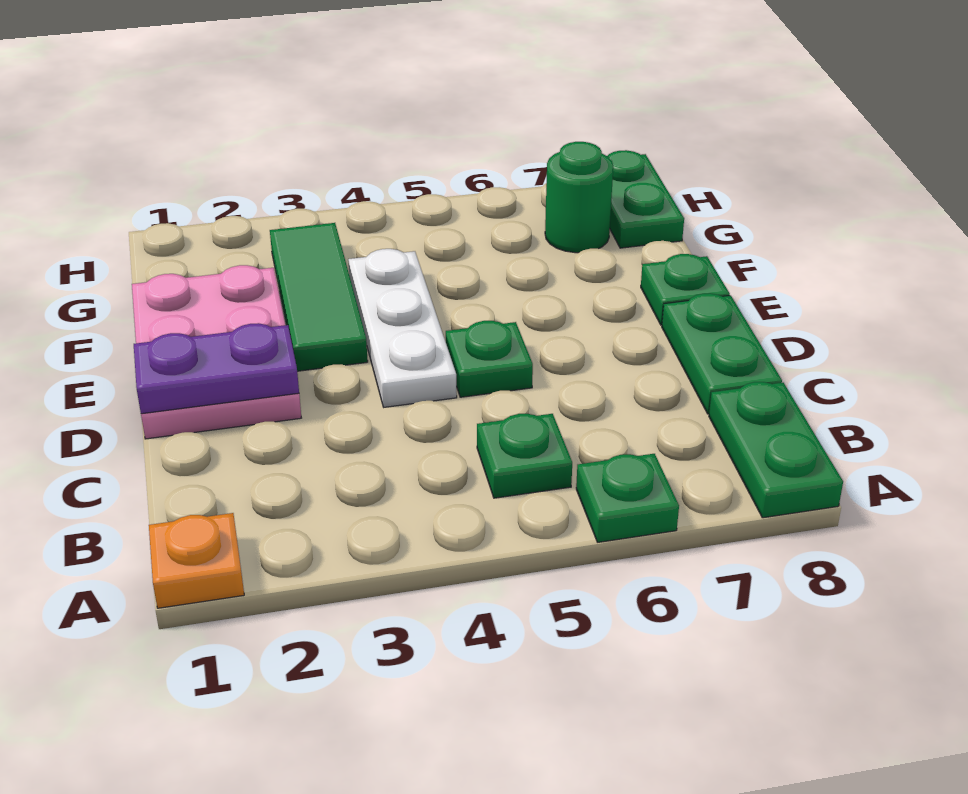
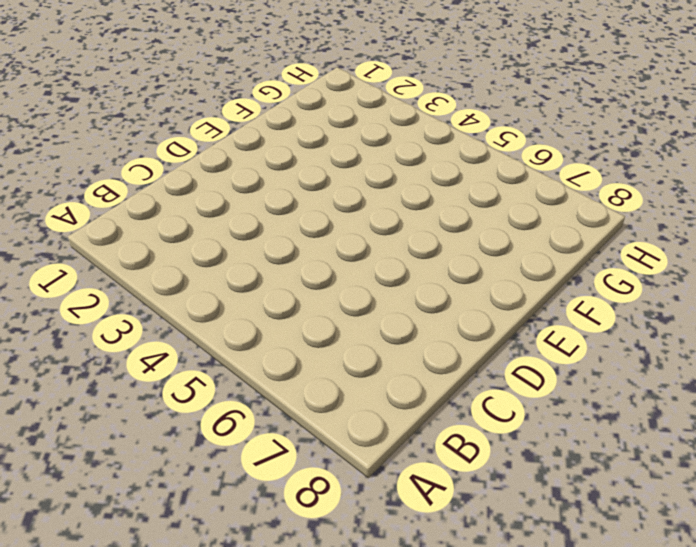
none -> orange 1x1 plate [149,513,244,608]
none -> green 1x1 plate [576,454,679,542]
none -> green 1x2 plate [709,382,843,518]

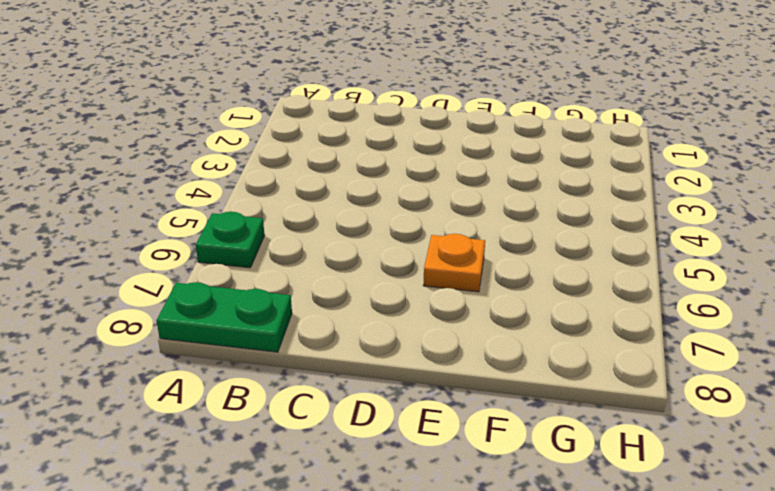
orange 1x1 plate [423,234,485,292] -> orange 1x1 plate moved to [149,513,244,608]
none -> green 1x1 plate [477,414,572,498]
none -> green 1x2 plate [662,293,782,414]
none -> pink 2x3 plate [132,265,301,439]

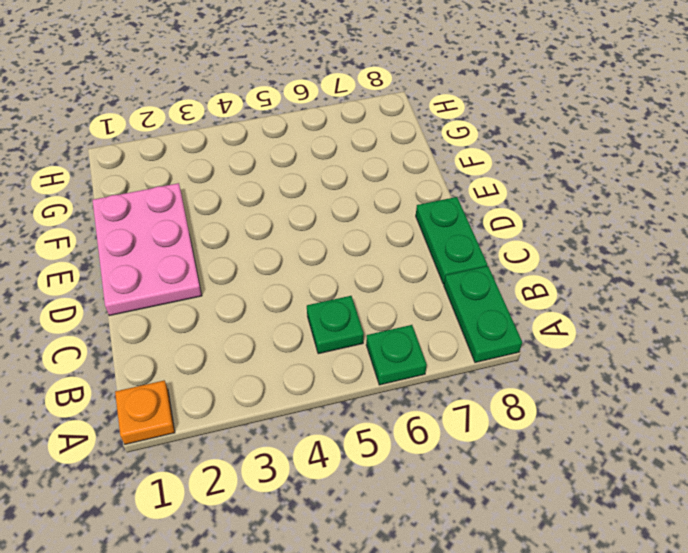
none -> white 1x3 plate [348,249,457,407]
none -> green 1x1 plate [446,321,533,397]
none -> green 1x3 tile [270,223,368,371]

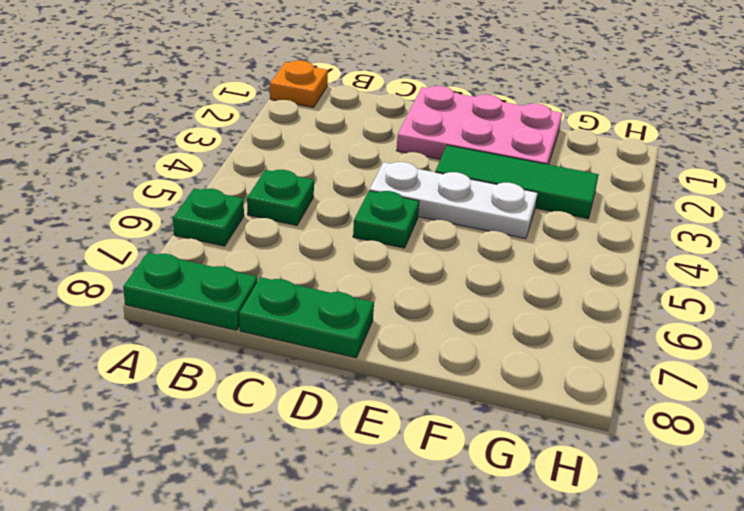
none -> green 1x1 plate [641,254,730,325]
none -> green 1x1 round brick [545,142,613,253]
none -> green 1x2 plate [608,150,684,248]

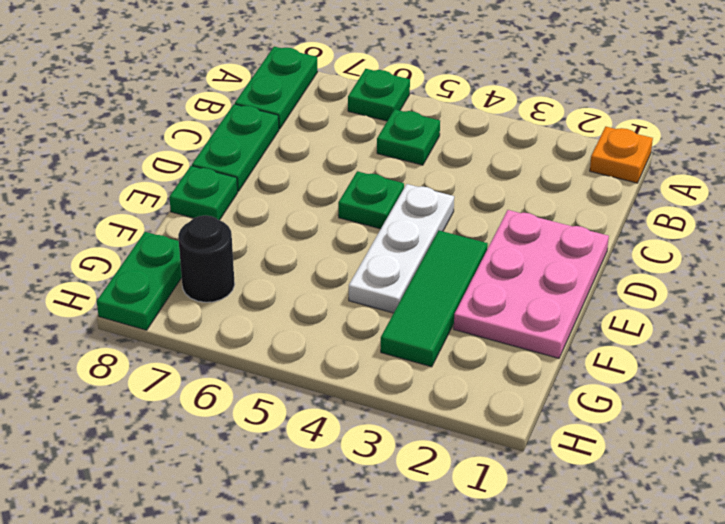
black 1x1 round brick [178,215,235,302] -> green 1x1 round brick [545,142,613,253]
none -> purple 1x2 plate [134,323,299,414]

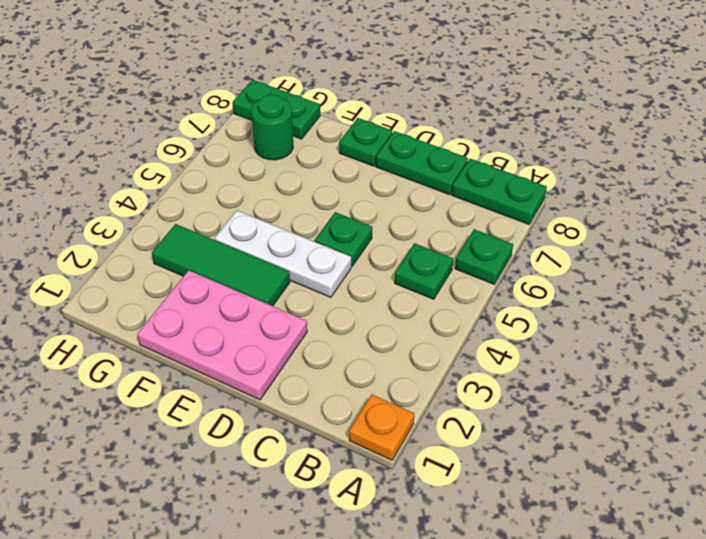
none -> purple 1x2 plate [134,323,299,414]

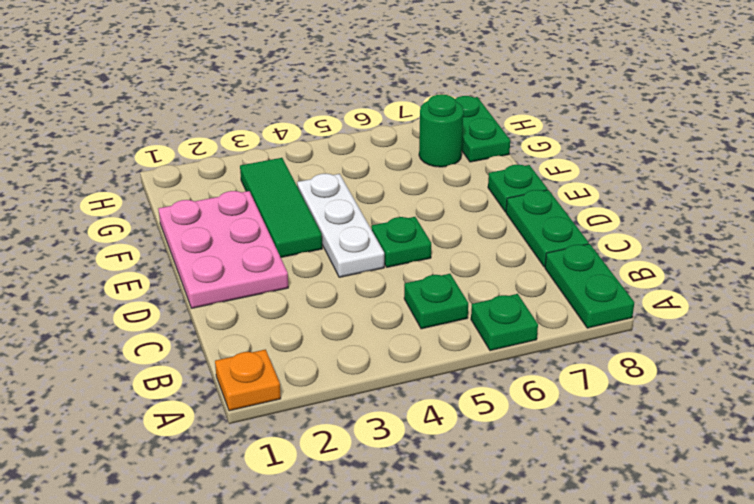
none -> purple 1x2 plate [134,323,299,414]

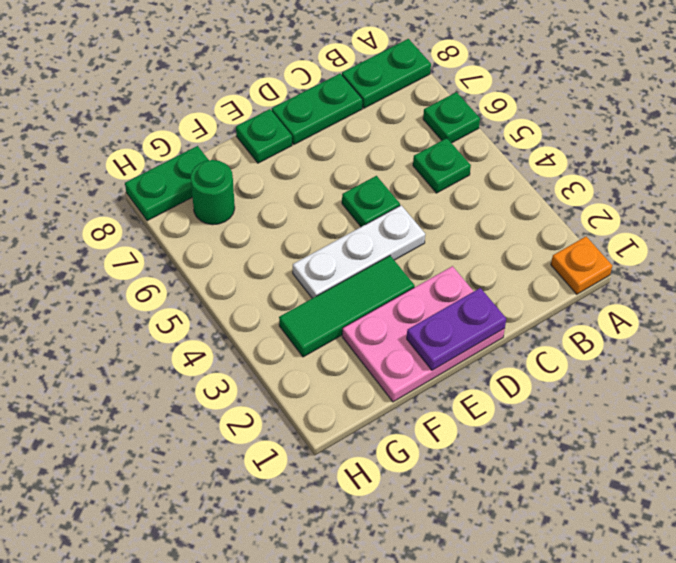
purple 1x2 plate [407,288,506,370] -> purple 1x2 plate turned to [134,323,299,414]

